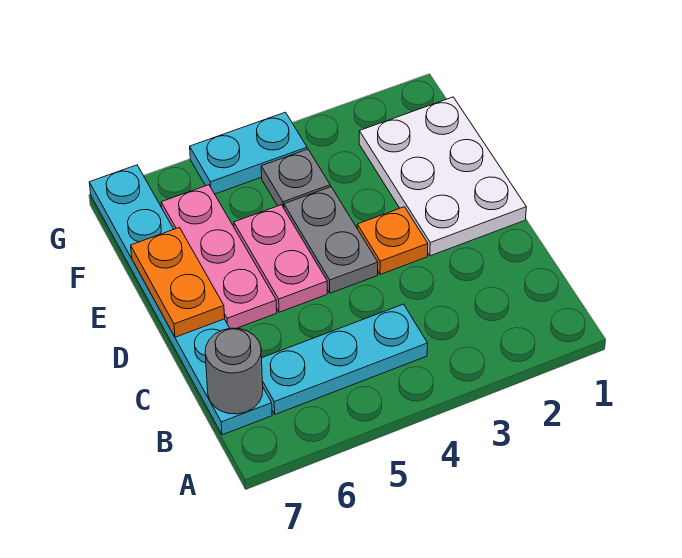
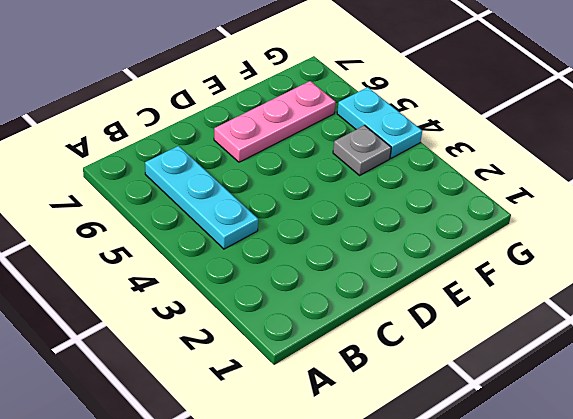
none -> cyan 1x6 plate [89,165,272,435]
none -> white 2x3 plate [359,97,526,256]

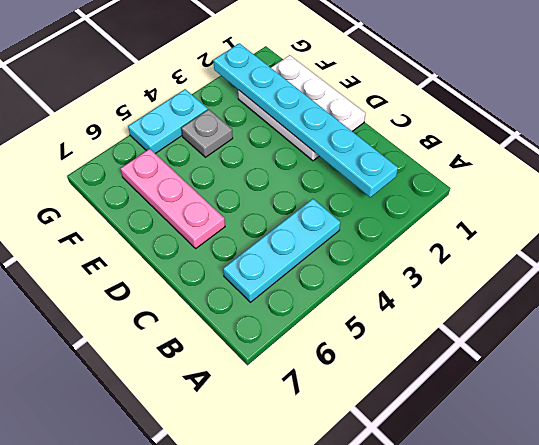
cyan 1x6 plate [213,43,398,197] -> cyan 1x6 plate moved to [89,165,272,435]
none -> orange 1x1 plate [357,207,428,275]
none -> grey 1x2 plate [284,187,378,293]

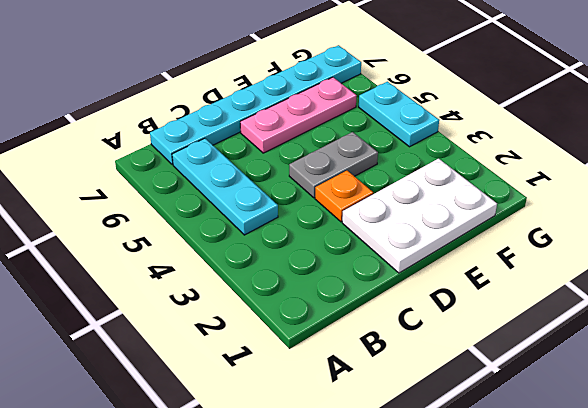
none -> pink 1x2 plate [234,205,327,312]
none -> grey 1x1 plate [261,149,330,208]

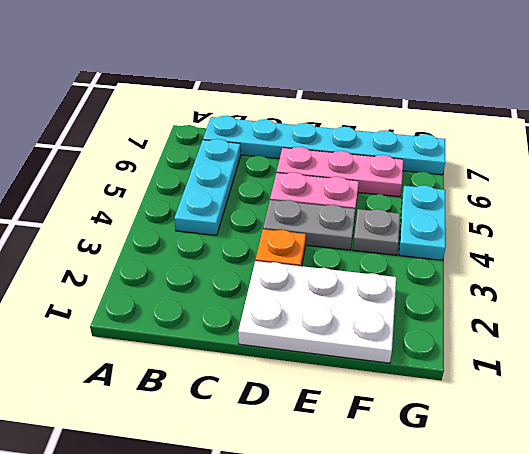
none -> grey 1x1 round brick [205,328,263,414]
none -> orange 1x2 plate [131,228,225,337]

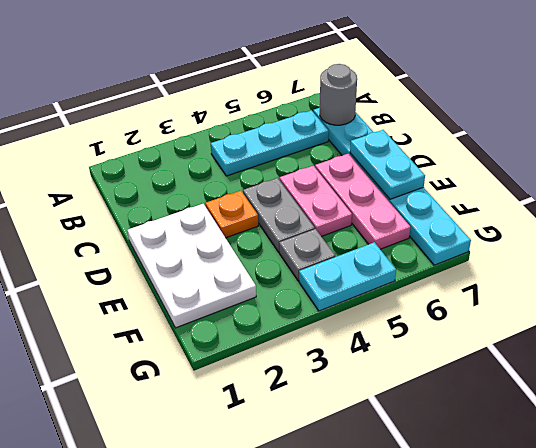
cyan 1x2 plate [350,130,425,199] -> orange 1x2 plate [131,228,225,337]

